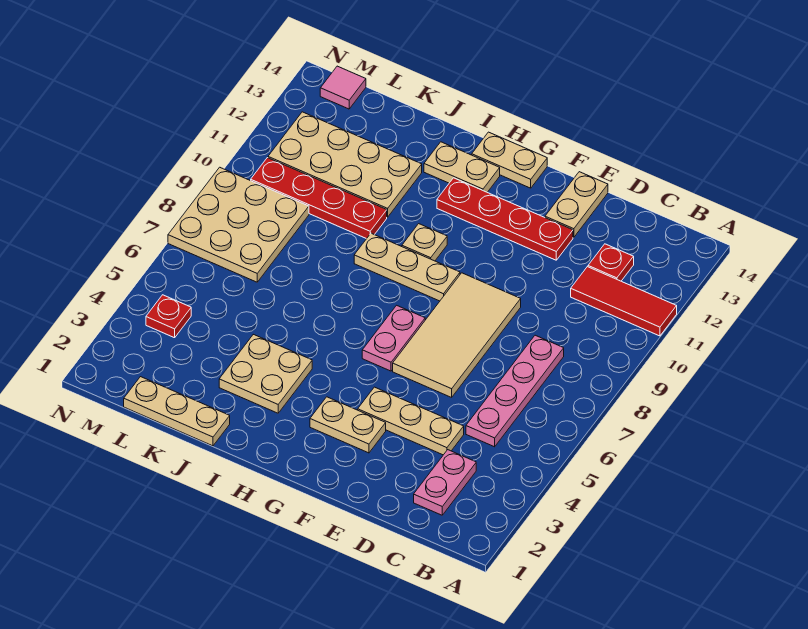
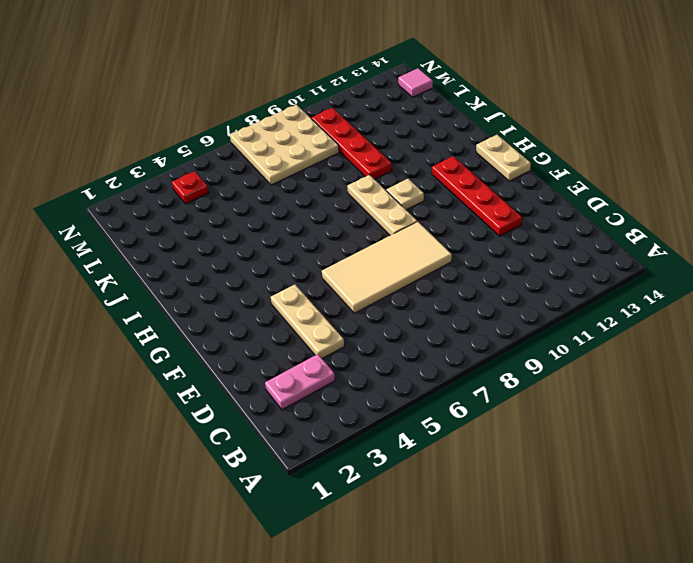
none -> red 1x3 tile [571,267,677,336]
none -> pink 1x4 plate [466,335,564,447]
none -> red 1x1 plate [588,244,634,281]

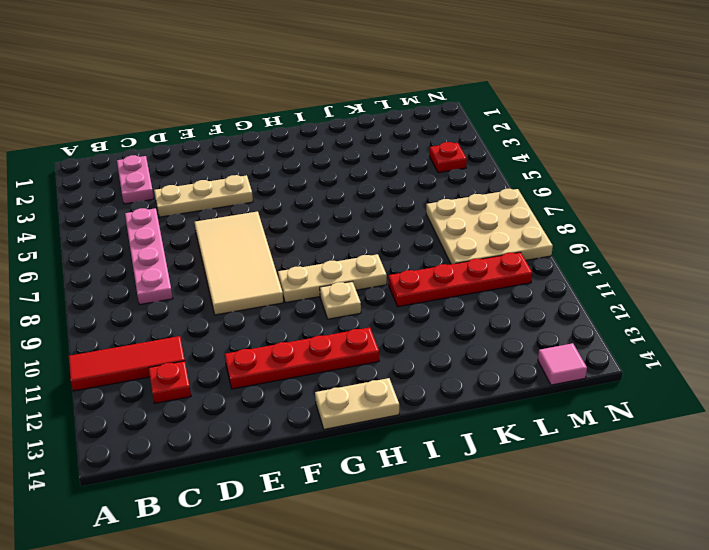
none -> tan 1x2 plate [545,172,608,237]
none -> tan 1x2 plate [310,397,386,453]
none -> pink 1x2 plate [362,305,425,371]

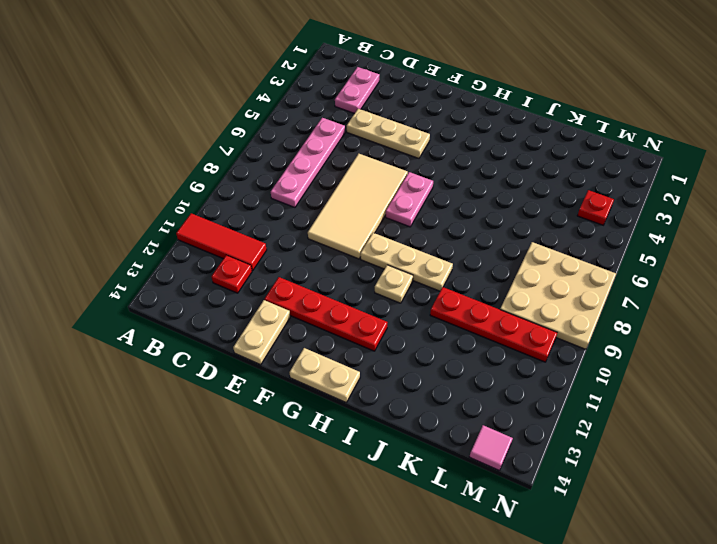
none -> tan 1x2 plate [310,397,386,453]
none -> tan 1x2 plate [424,142,500,192]
none -> tan 2x2 plate [219,334,312,413]

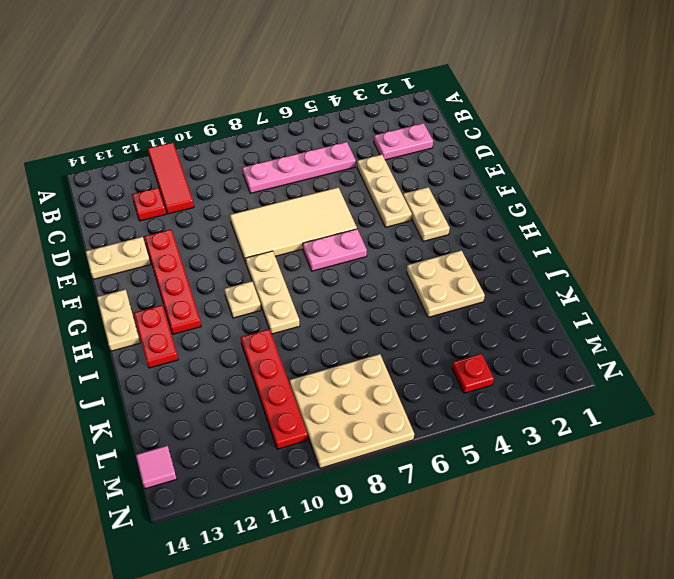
red 1x2 plate [134,305,178,368] -> tan 1x2 plate [424,142,500,192]
none -> tan 1x3 plate [124,377,230,446]
none -> tan 2x4 plate [268,112,422,217]

